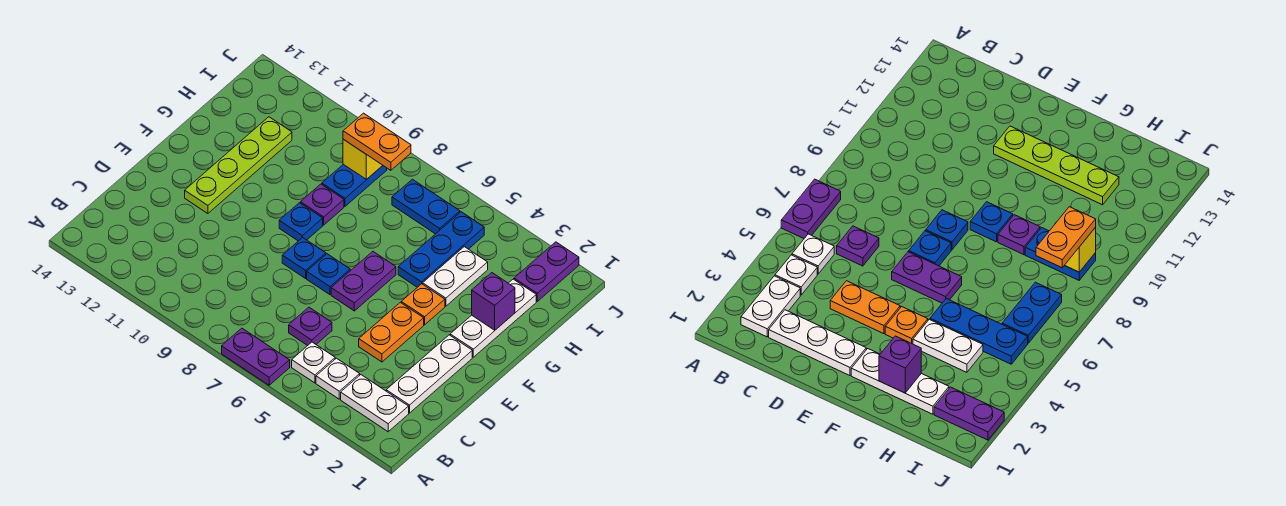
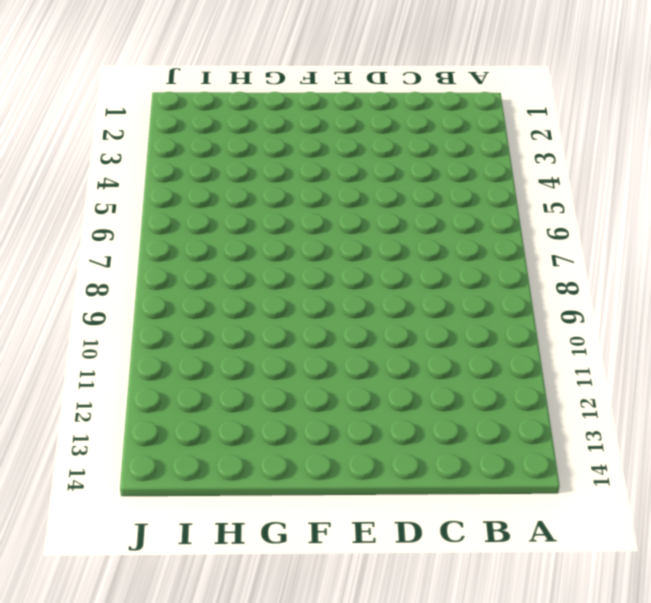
none -> purple 1x2 plate [222,328,290,385]
none -> white 1x2 plate [341,375,409,432]
none -> white 1x1 plate [316,358,360,399]

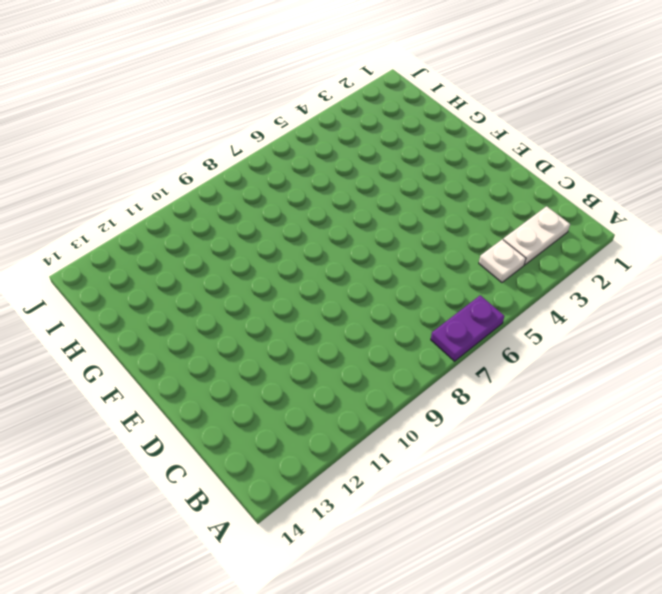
none -> white 1x1 plate [292,342,335,383]
none -> white 1x3 plate [386,335,472,413]
none -> purple 1x1 plate [289,307,332,346]

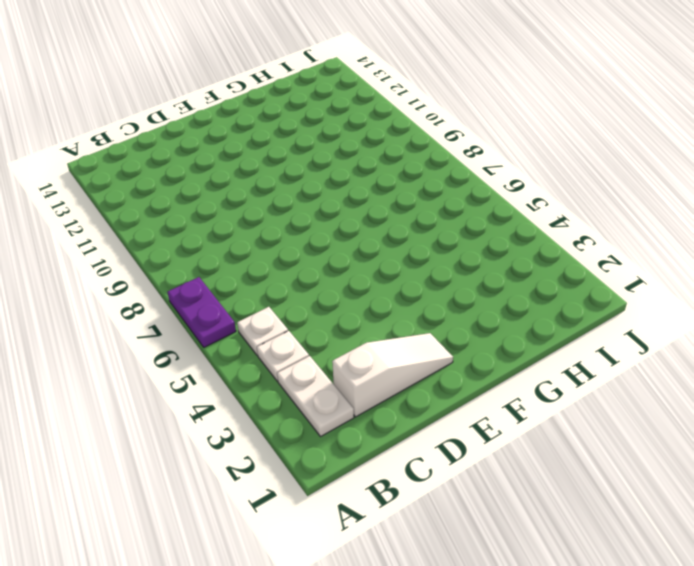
white 1x3 slope [332,333,453,417] -> white 1x3 plate [386,335,472,413]
none -> purple 1x1 plate [289,307,332,346]
none -> orange 1x2 plate [359,302,424,362]
none -> purple 1x2 plate [331,252,396,311]

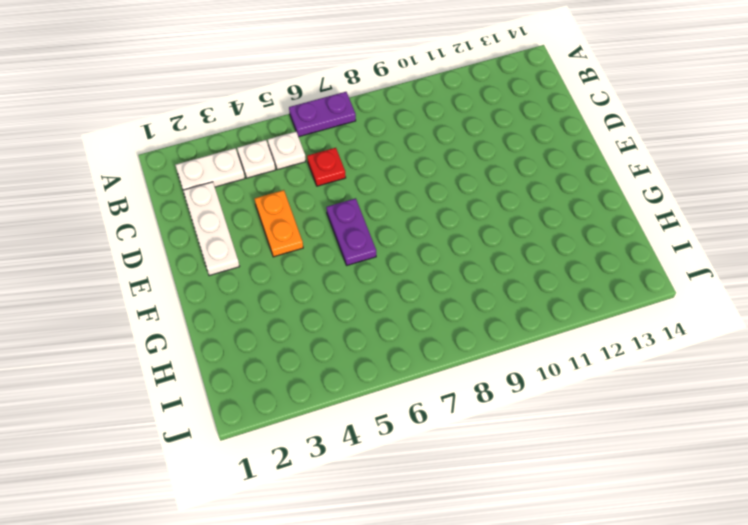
red 1x1 plate [307,148,346,186] -> purple 1x1 plate [289,307,332,346]
none -> blue 1x1 plate [307,254,350,295]
none -> blue 1x1 plate [282,238,326,278]
none -> lime 1x4 plate [185,117,292,214]

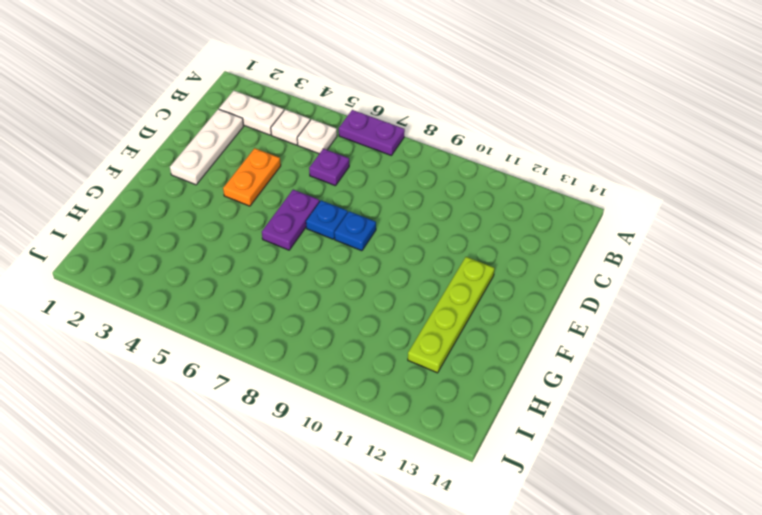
none -> white 1x3 plate [450,279,536,357]
none -> orange 1x1 plate [401,284,445,325]
none -> blue 1x1 plate [279,203,323,241]

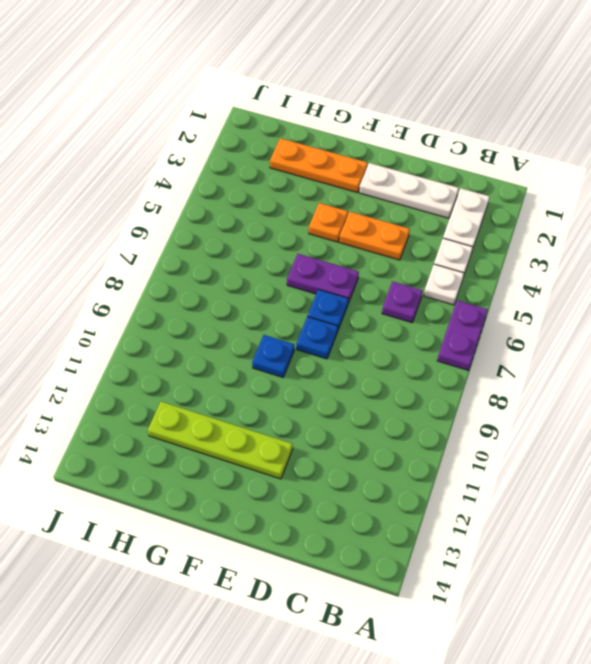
orange 1x3 plate [270,138,367,193] -> white 1x3 plate [450,279,536,357]
none -> white 1x2 plate [423,247,488,306]
none -> blue 1x3 plate [398,212,484,287]
none -> purple 1x1 plate [301,184,344,225]

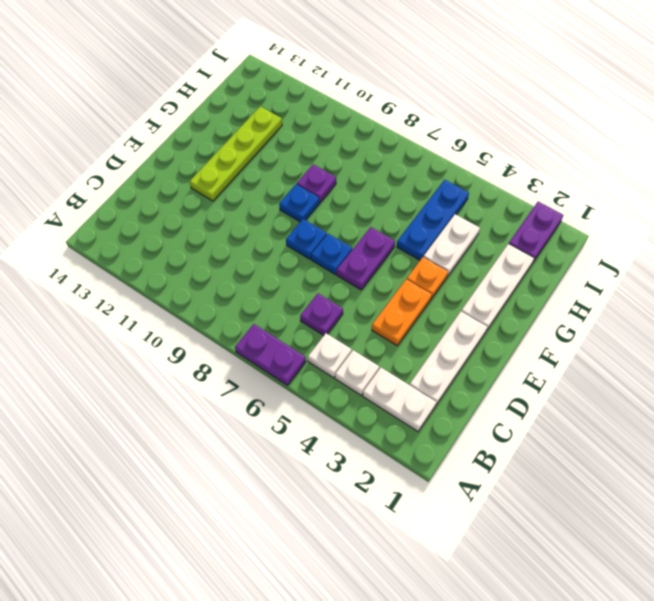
none -> blue 1x2 plate [322,164,387,206]
none -> blue 1x2 plate [392,179,460,234]
none -> purple 1x1 brick [472,273,515,330]

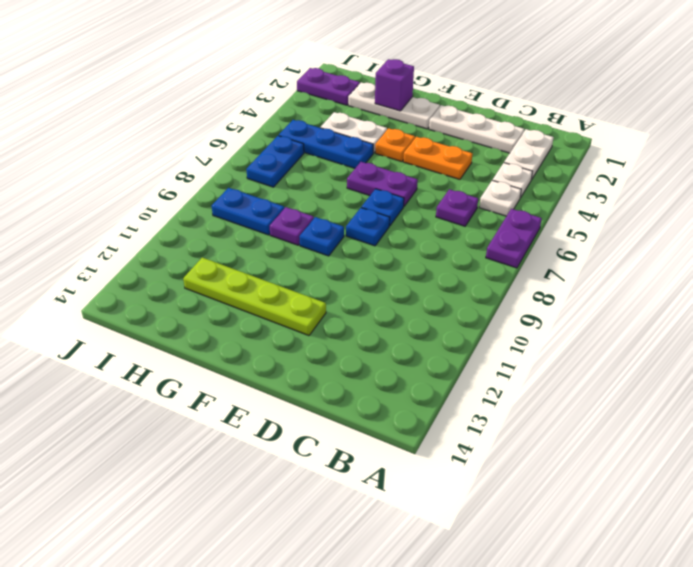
none -> yellow 1x1 brick [343,139,383,180]
none -> orange 1x2 plate [343,113,411,170]

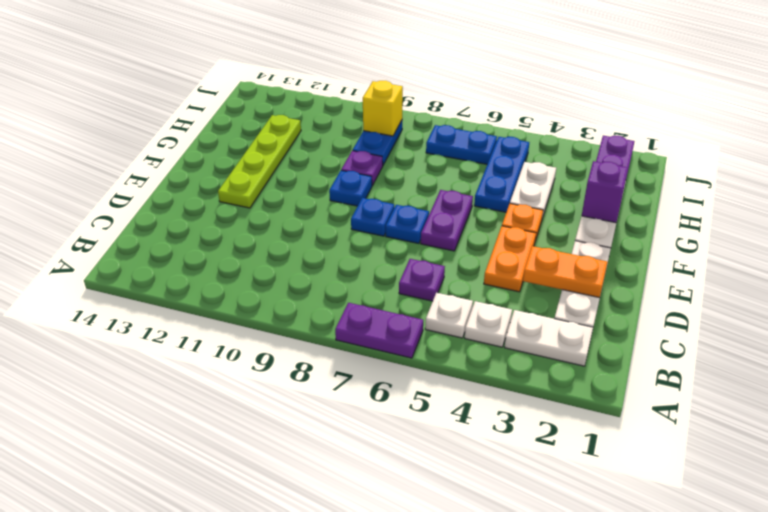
orange 1x2 plate [523,246,608,298] -> orange 1x2 plate moved to [343,113,411,170]

